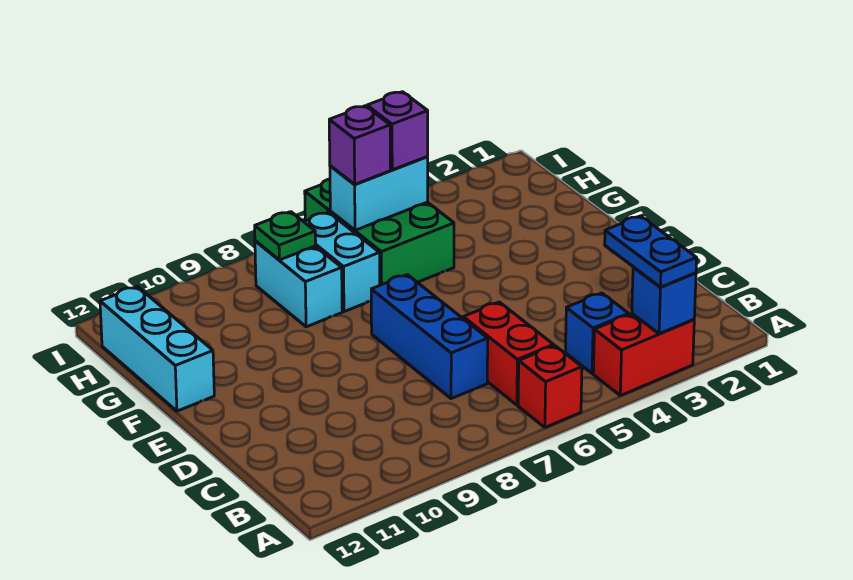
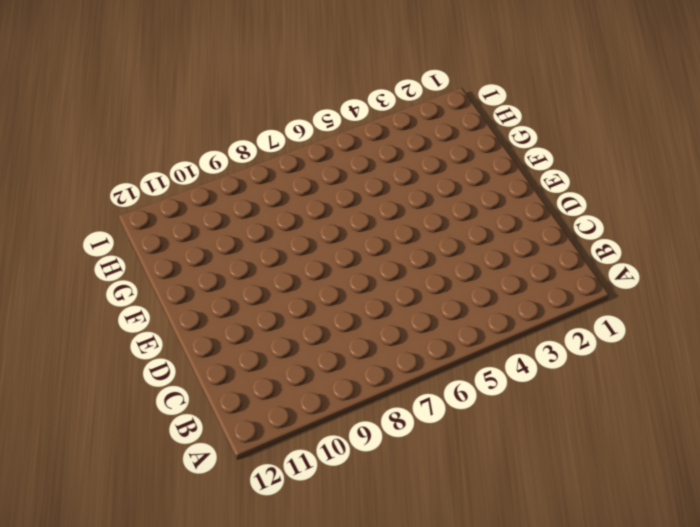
none -> red 1x2 brick [593,314,694,396]
none -> red 1x1 brick [518,346,582,427]
none -> blue 1x1 brick [565,293,629,373]

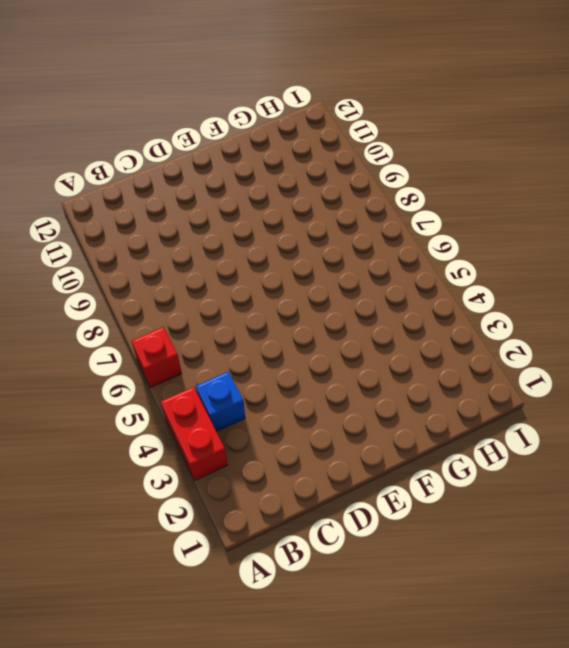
none -> red 1x2 brick [463,302,554,405]
none -> blue 1x3 brick [371,275,488,399]
none -> cyan 1x3 brick [100,287,214,411]

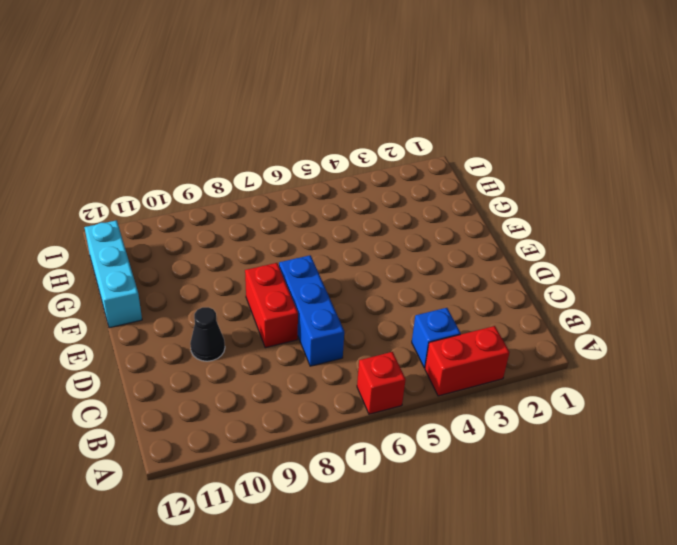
red 1x2 brick [245,263,298,348] -> red 1x2 brick moved to [463,302,554,405]
black 1x1 cone [190,307,225,361] -> none
none -> green 2x3 brick [305,179,454,285]
none -> cyan 1x2 brick [304,212,380,312]
none -> cyan 1x2 brick [255,241,342,327]

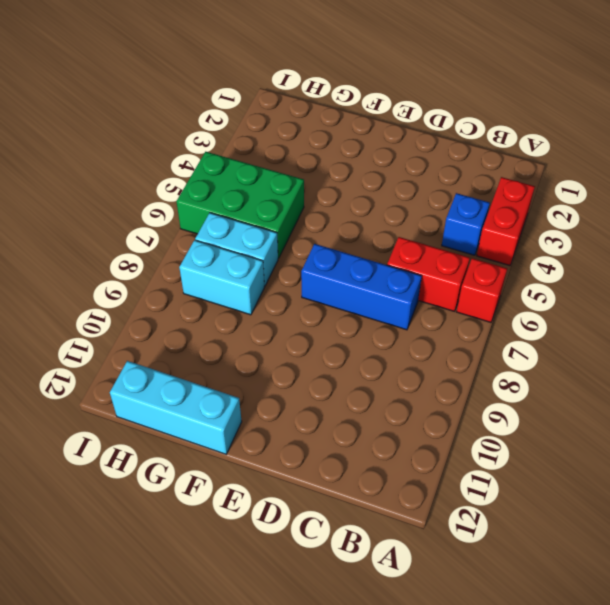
none -> blue 1x1 brick [632,267,696,334]
none -> cyan 1x2 brick [330,157,428,230]
none -> green 1x1 plate [255,212,316,260]

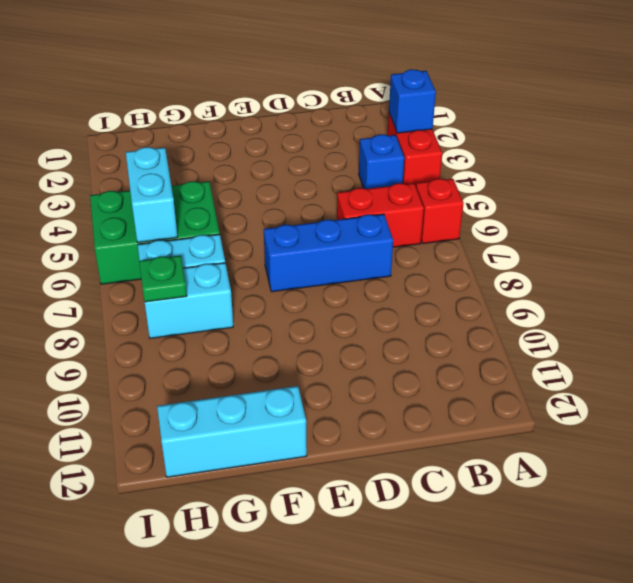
none -> blue 1x2 plate [605,216,697,287]
none -> purple 1x1 brick [367,92,428,170]
none -> purple 1x1 brick [329,106,390,184]

